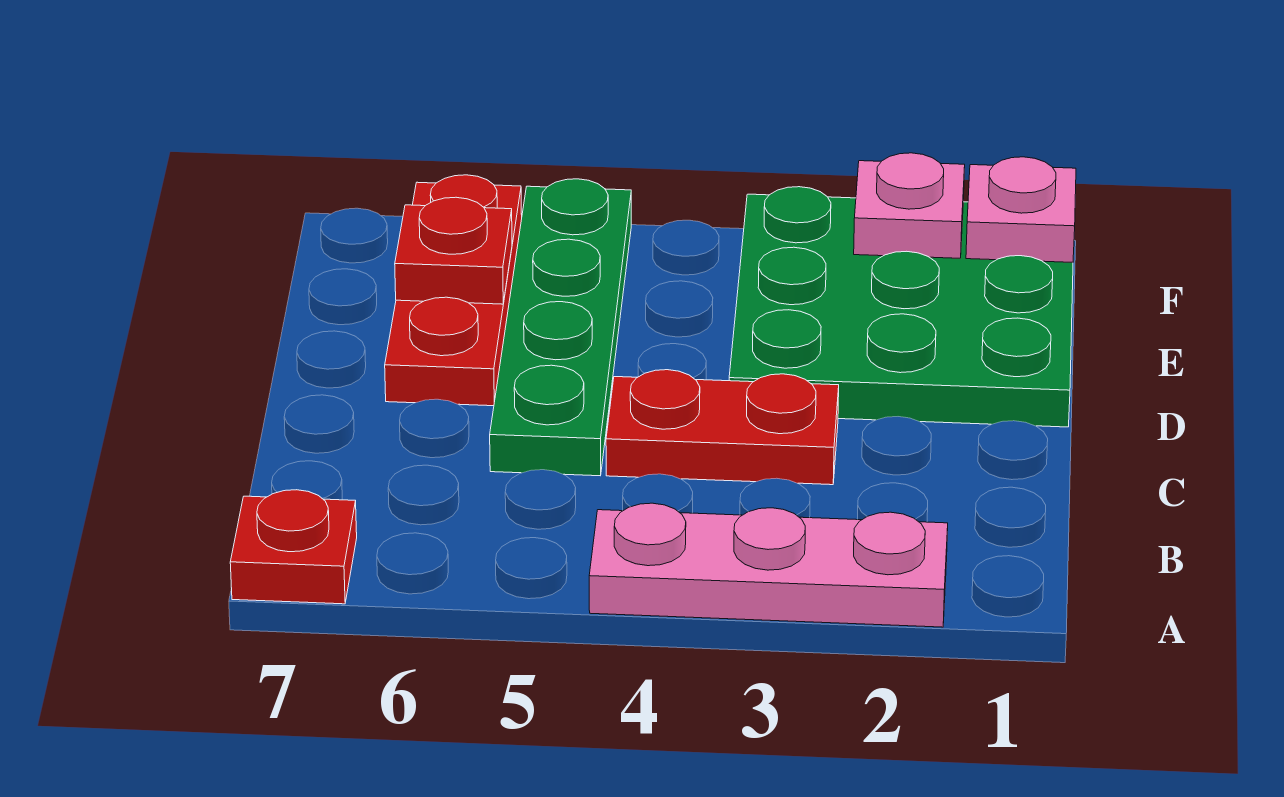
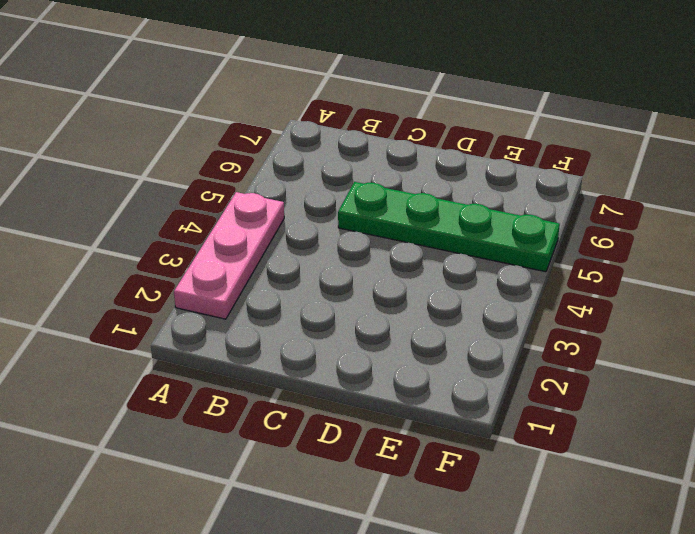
none -> red 1x1 plate [230,490,357,604]
none -> red 1x2 plate [606,370,839,485]

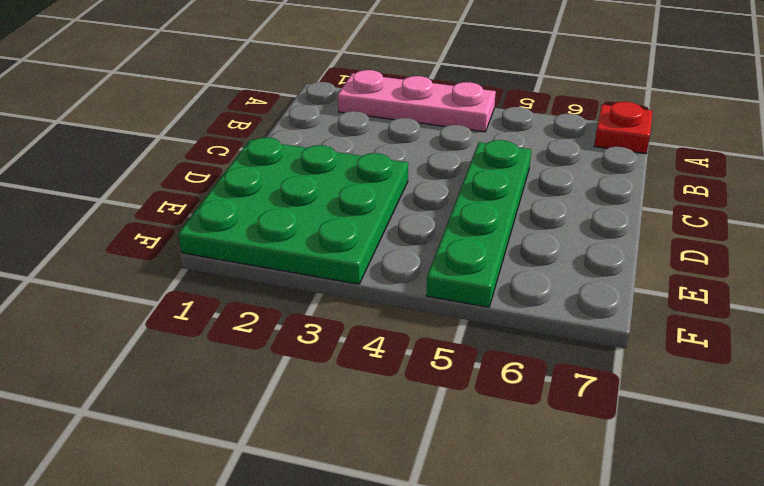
none -> red 1x2 plate [606,370,839,485]
none -> red 1x3 plate [385,175,522,406]

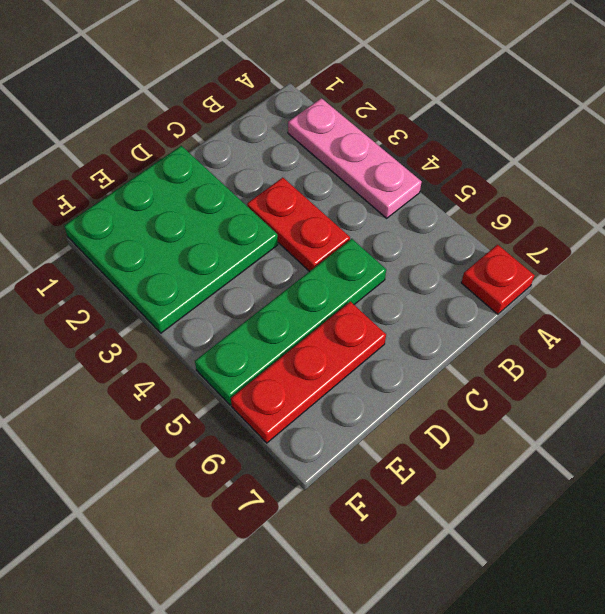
none -> red 1x1 plate [395,197,512,304]
none -> pink 1x1 plate [966,157,1076,262]

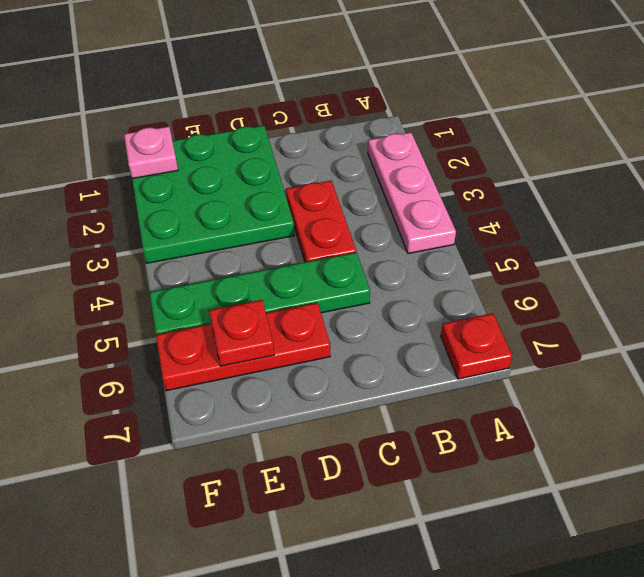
none -> pink 1x1 plate [854,153,965,258]

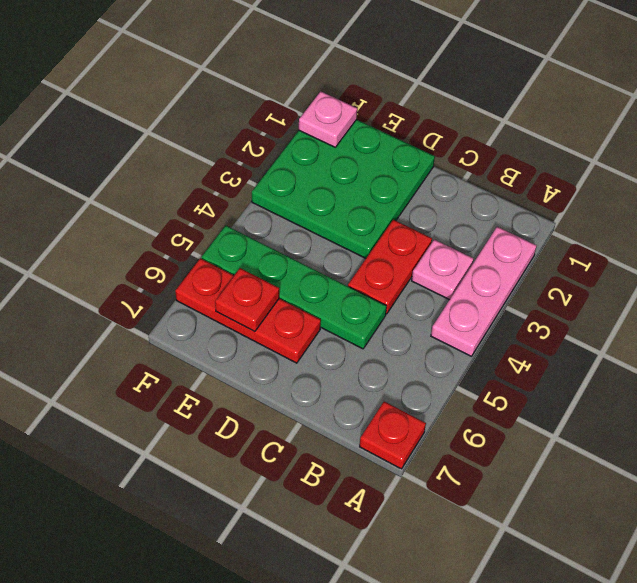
pink 1x1 plate [412,239,474,300] -> pink 1x1 plate moved to [854,153,965,258]

